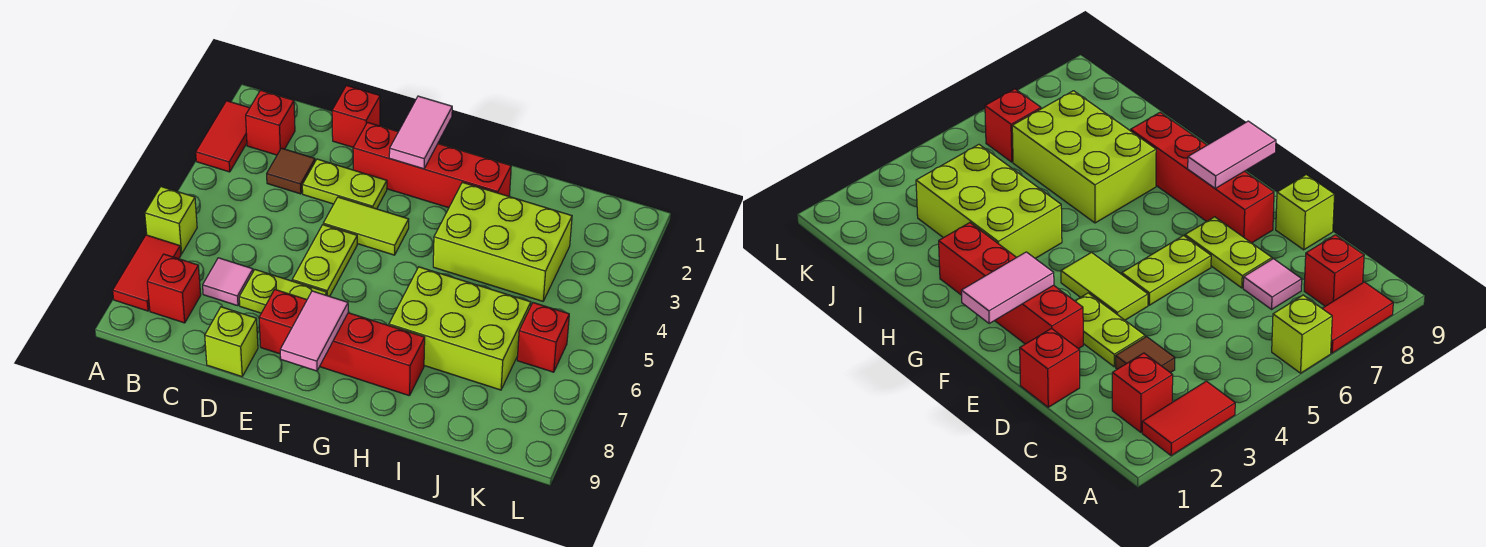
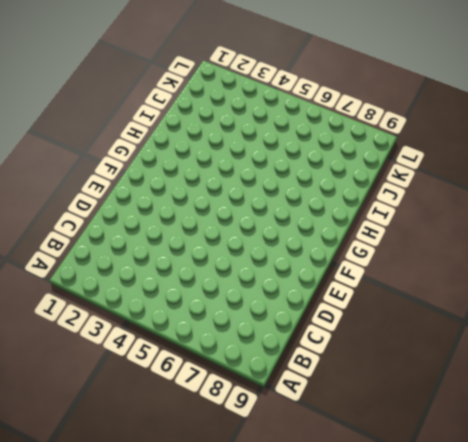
none -> red 1x2 tile [196,101,250,172]
none -> lime 1x1 brick [145,187,197,254]
none -> red 1x2 tile [113,235,181,311]

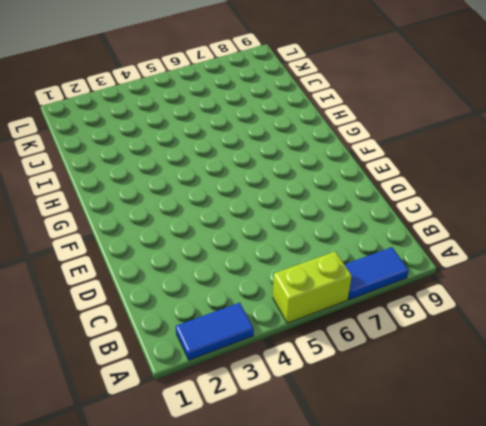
blue 1x2 tile [176,303,254,360] -> red 1x2 tile [196,101,250,172]
lime 1x2 brick [273,251,352,323] -> lime 1x1 brick [145,187,197,254]
blue 1x2 tile [344,247,409,300] -> red 1x2 tile [113,235,181,311]
none -> red 1x1 brick [246,90,295,155]
none -> red 1x1 brick [147,254,201,323]
none -> brown 1x1 tile [267,148,315,194]

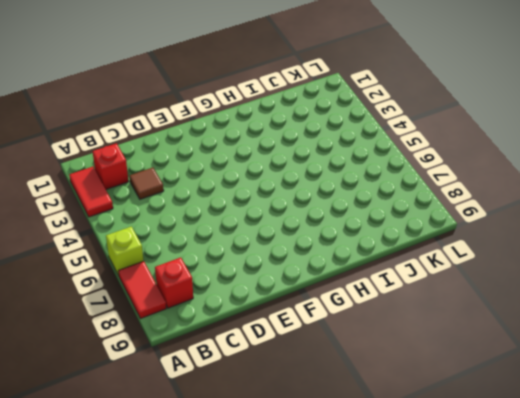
none -> pink 1x1 tile [203,258,253,306]
none -> red 1x1 brick [332,85,380,147]
none -> lime 1x2 plate [302,159,387,209]

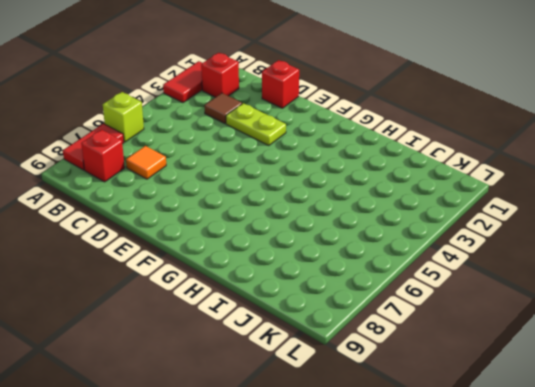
orange 1x1 tile [126,146,166,179] -> pink 1x1 tile [203,258,253,306]
none -> lime 1x2 plate [239,270,327,313]
none -> lime 1x1 brick [205,307,258,377]
none -> red 1x4 brick [353,122,511,208]

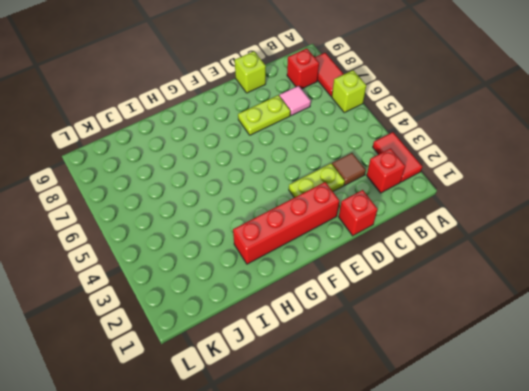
none -> lime 1x2 tile [323,197,409,255]
none -> lime 1x2 plate [292,225,357,296]
none -> red 1x4 brick [259,290,425,396]

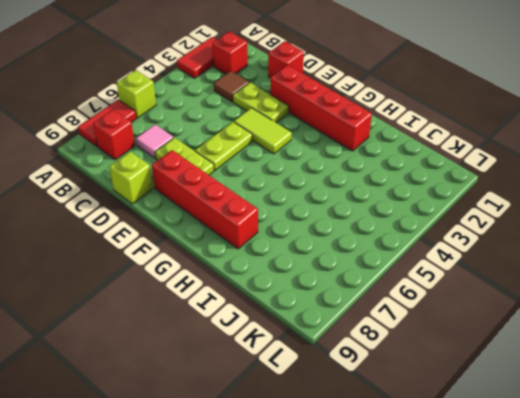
none -> lime 2x3 brick [433,182,572,301]
none -> lime 2x3 brick [389,267,531,390]
none -> red 1x1 brick [517,303,569,372]

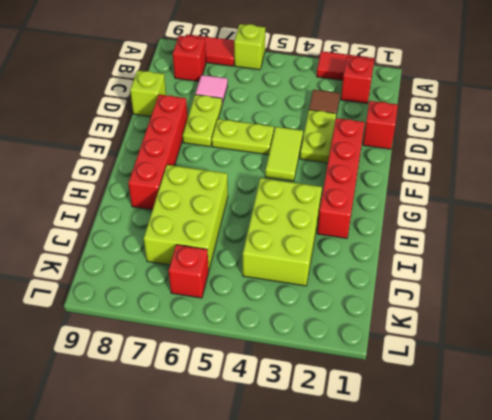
none -> pink 1x2 tile [389,96,452,169]
none -> pink 1x2 tile [280,291,348,371]

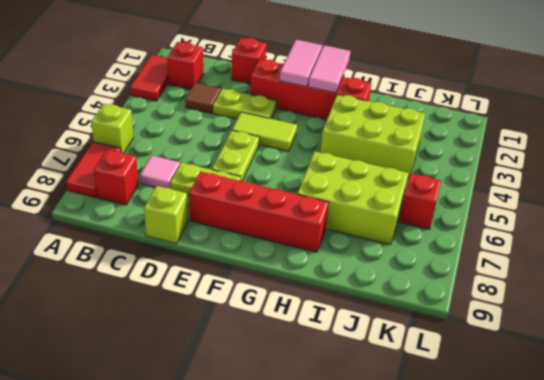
pink 1x2 tile [308,45,350,93] -> pink 1x2 tile moved to [280,291,348,371]

